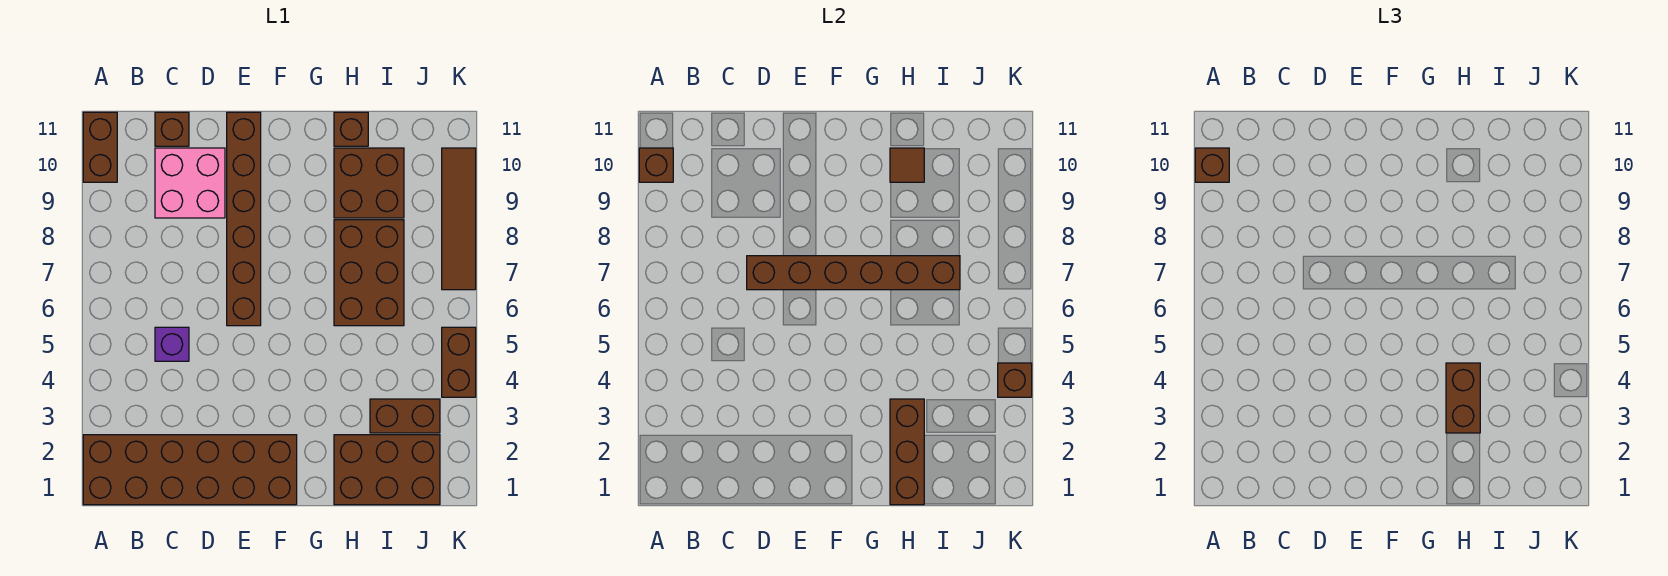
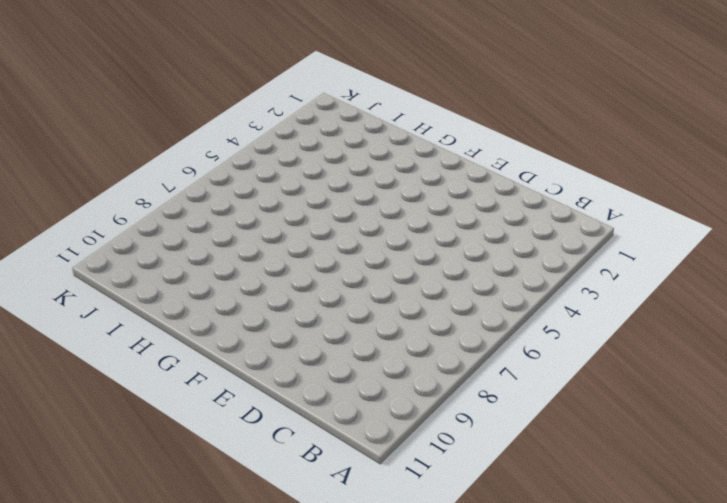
none -> brown 2x6 brick [83,435,297,505]
none -> brown 1x2 brick [83,112,117,182]
none -> purple 1x1 brick [155,327,189,361]

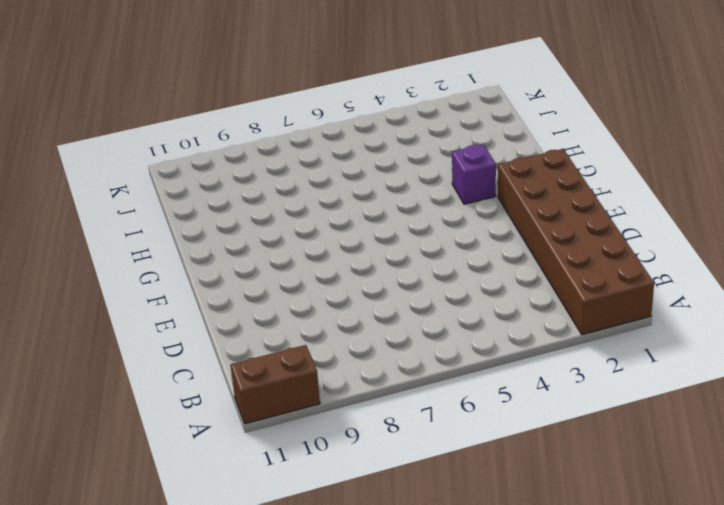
purple 1x1 brick [452,144,496,204] -> purple 1x1 brick moved to [155,327,189,361]
none -> pink 2x2 brick [155,148,225,218]
none -> brown 1x1 brick [155,112,189,146]
none -> brown 1x6 brick [227,112,261,326]

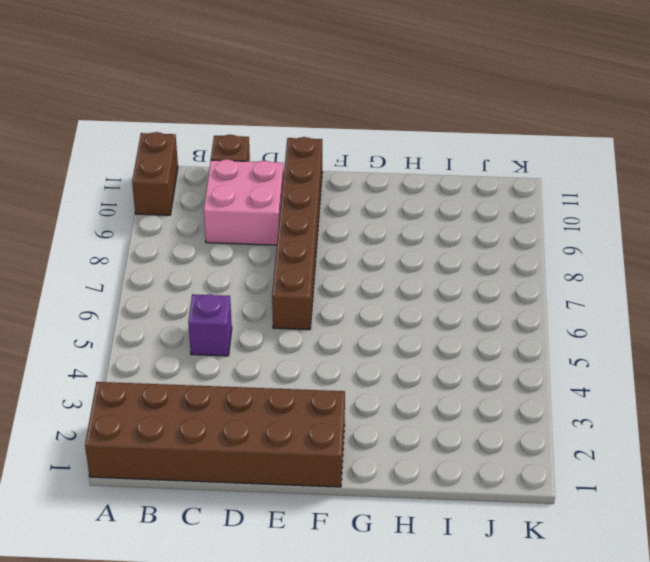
none -> brown 2x3 brick [334,435,440,505]
none -> brown 2x3 brick [334,220,404,326]
none -> brown 2x2 brick [334,148,404,218]

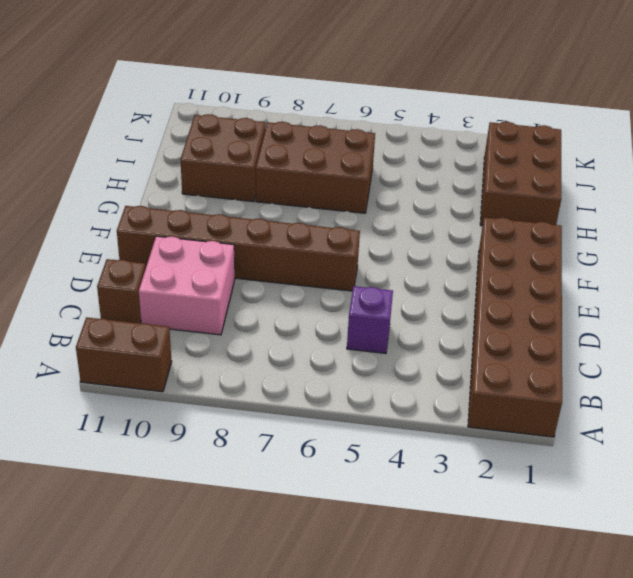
none -> brown 1x1 brick [334,112,368,146]
none -> brown 1x2 brick [370,399,440,433]
none -> brown 1x2 brick [442,327,476,397]

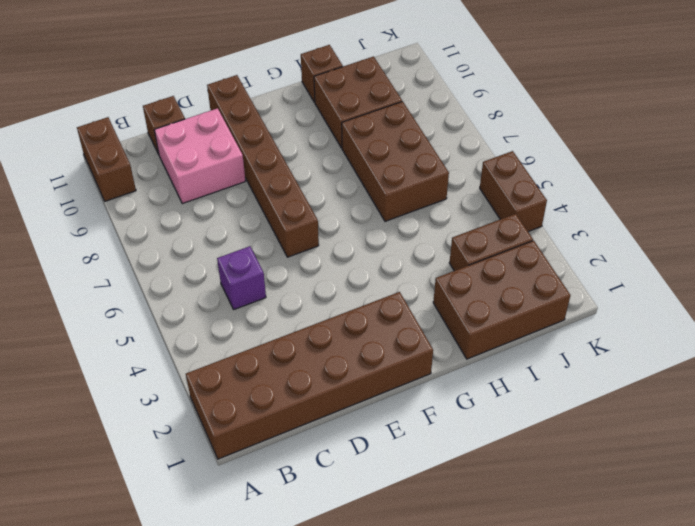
none -> brown 1x4 tile [442,148,476,290]
none -> brown 1x1 brick [639,148,673,182]
none -> brown 1x6 brick [747,256,960,290]

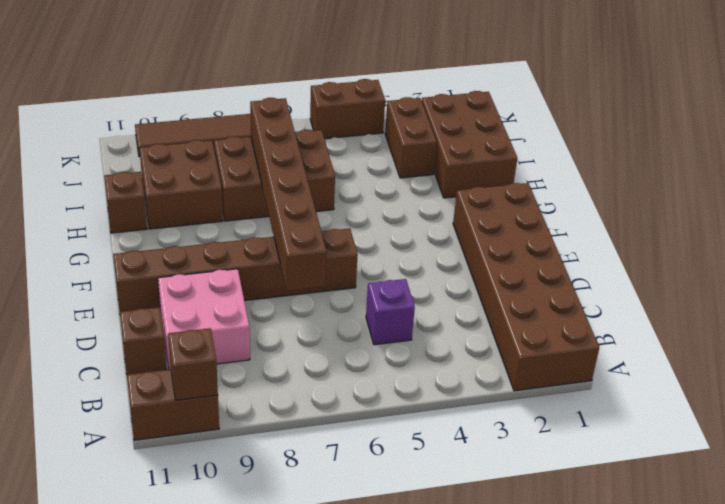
none -> brown 1x3 brick [890,399,924,505]
none -> brown 1x1 tile [890,148,924,182]
none -> brown 1x1 brick [998,363,1032,397]

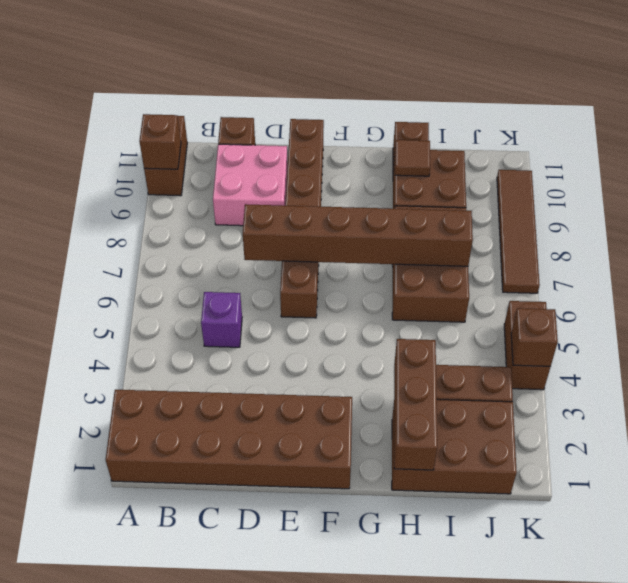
none -> brown 1x1 brick [1195,148,1229,182]
none -> brown 1x2 brick [1446,363,1480,433]

